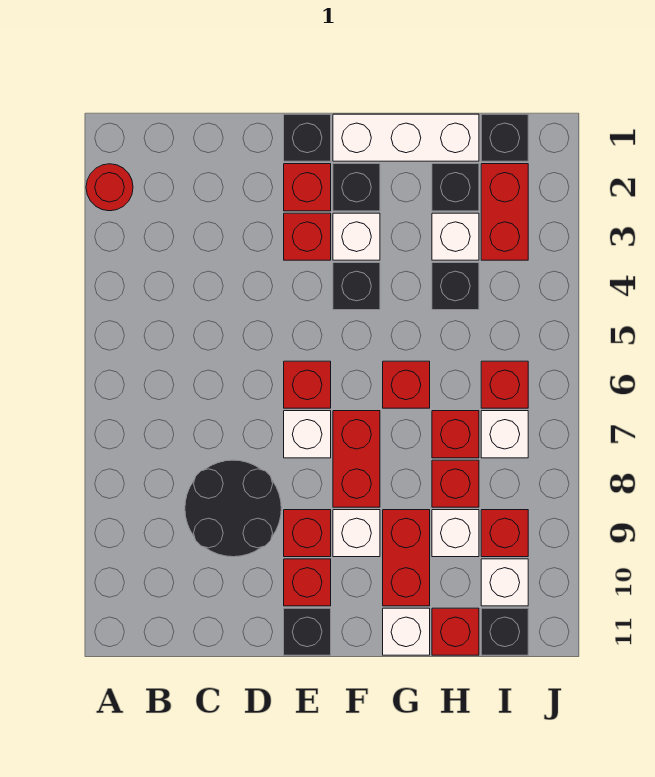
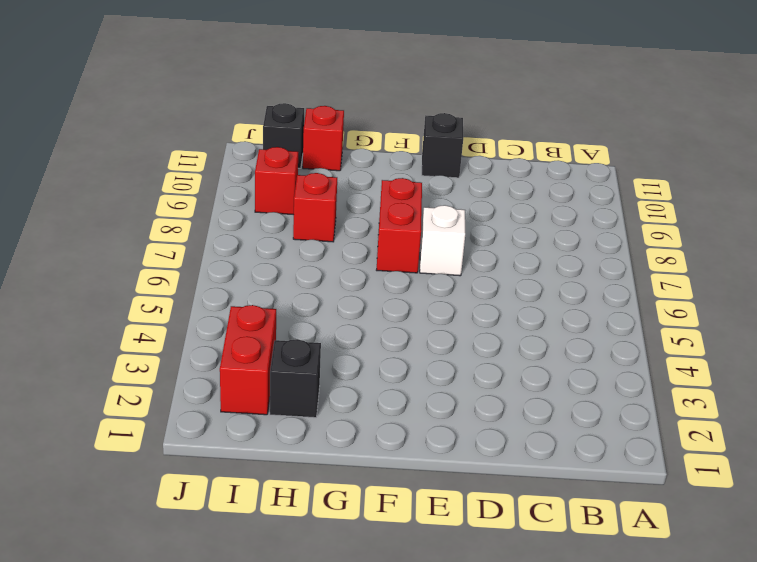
none -> red 1x1 round brick [86,164,133,211]
none -> black 2x2 round brick [185,460,281,557]
none -> black 1x1 brick [284,114,331,161]
none -> red 1x1 brick [284,164,331,211]

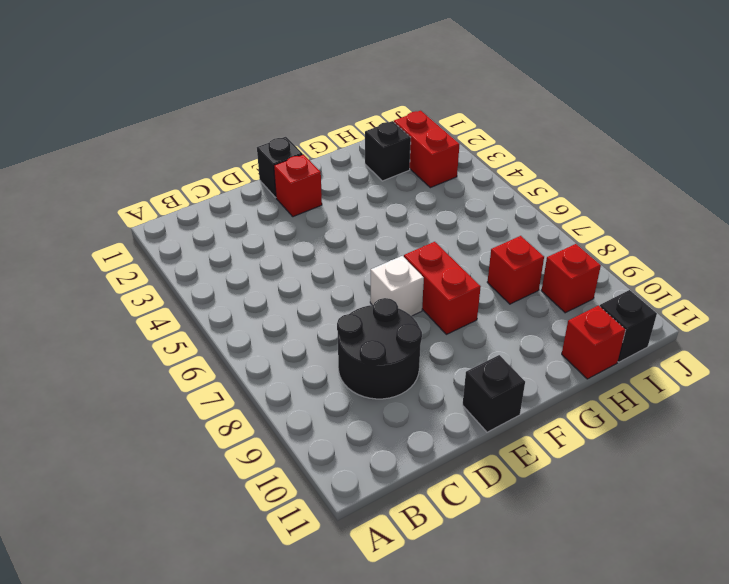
none -> red 1x1 round brick [86,164,133,211]
none -> red 1x1 brick [284,213,331,260]
none -> red 1x1 brick [284,361,331,408]
none -> red 1x1 brick [284,510,331,557]

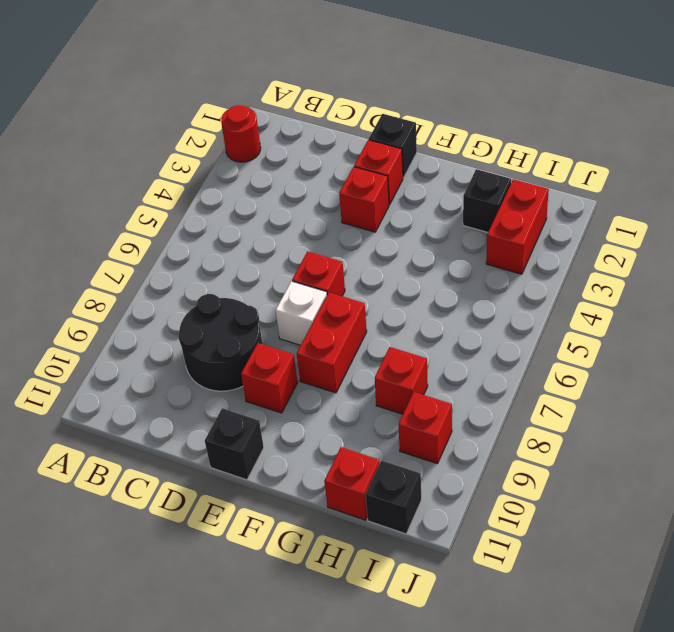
none -> red 1x1 brick [284,559,331,606]
none -> white 1x3 brick [333,114,479,161]
none -> black 1x1 brick [333,164,380,211]
none -> white 1x1 brick [333,213,380,260]

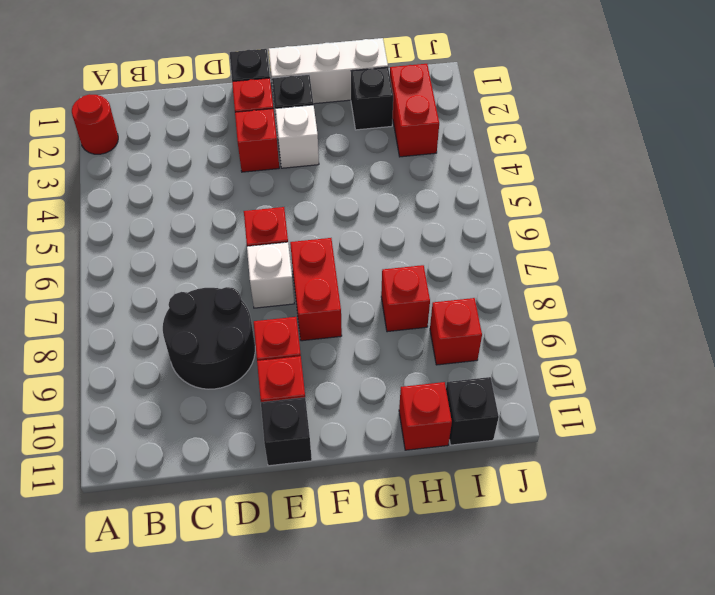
none -> black 1x1 brick [333,263,380,310]
none -> white 1x1 brick [333,510,380,557]
none -> red 1x1 brick [383,361,430,408]
none -> red 1x2 brick [383,510,430,606]

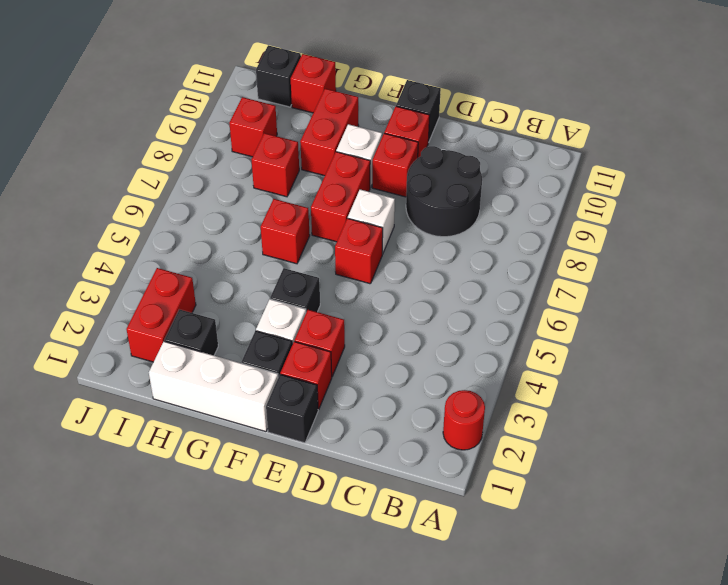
none -> white 1x1 brick [383,608,430,655]
none -> white 1x1 brick [432,213,479,260]
none -> black 1x1 brick [432,263,479,310]
none -> red 1x1 brick [432,411,479,458]

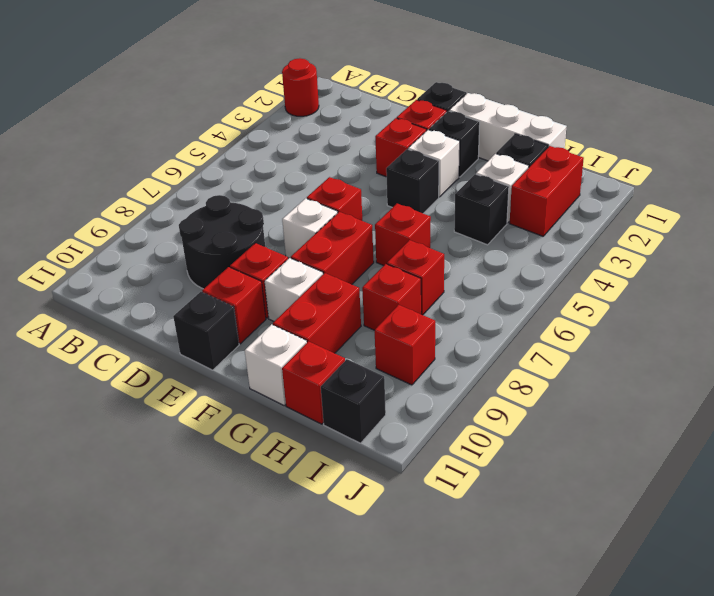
none -> white 1x1 brick [432,510,479,557]
none -> black 1x1 brick [481,114,528,161]
none -> red 1x1 brick [481,361,528,408]
none -> white 1x1 brick [481,411,528,458]

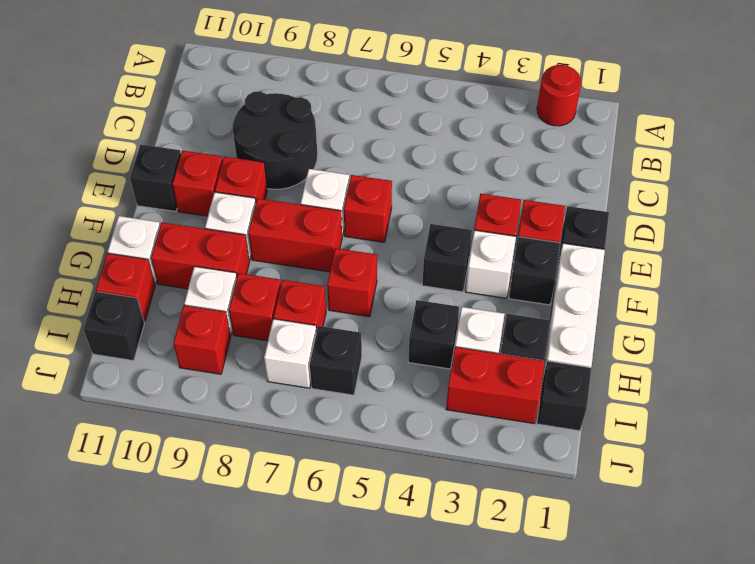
black 1x1 brick [310,326,362,395] -> red 1x1 brick [481,361,528,408]
none -> white 1x1 brick [481,559,528,606]

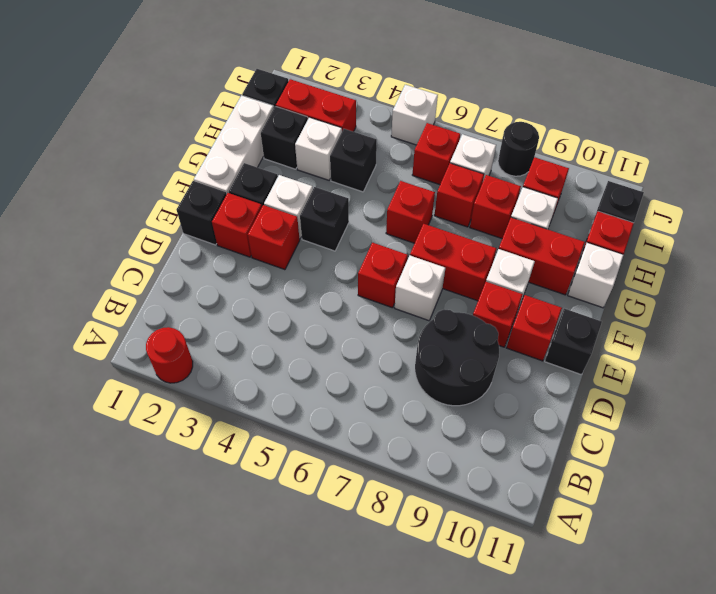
white 1x1 brick [391,85,438,145] -> white 1x1 brick moved to [481,559,528,606]
black 1x1 round brick [498,122,539,176] -> none

